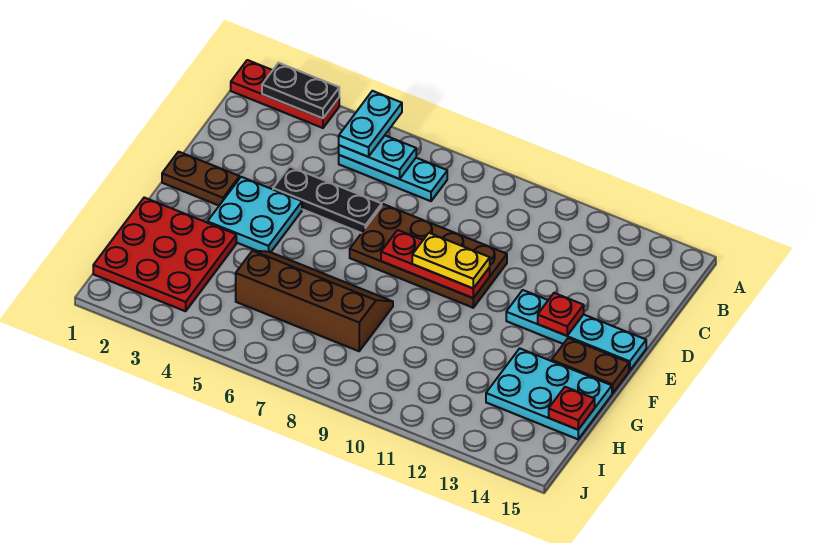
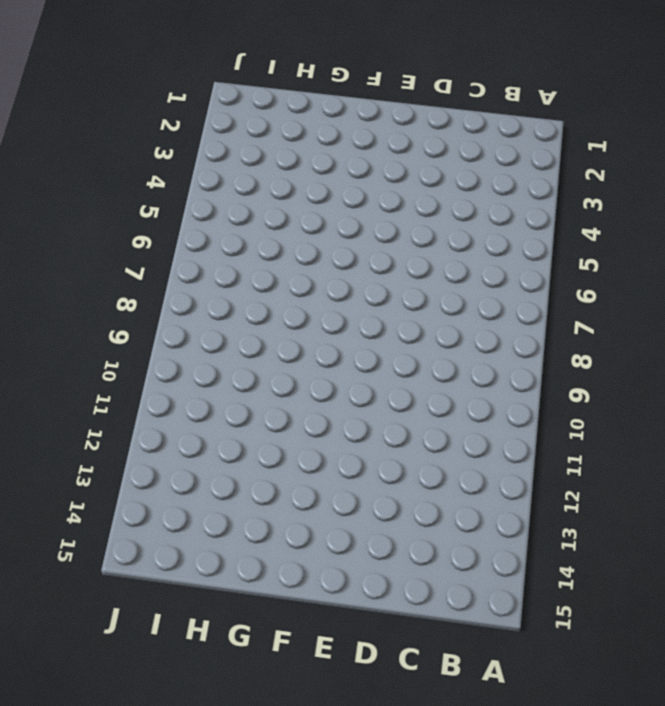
none -> red 1x3 plate [231,60,339,128]
none -> cyan 1x3 plate [339,155,447,201]
none -> black 1x3 plate [273,166,382,233]

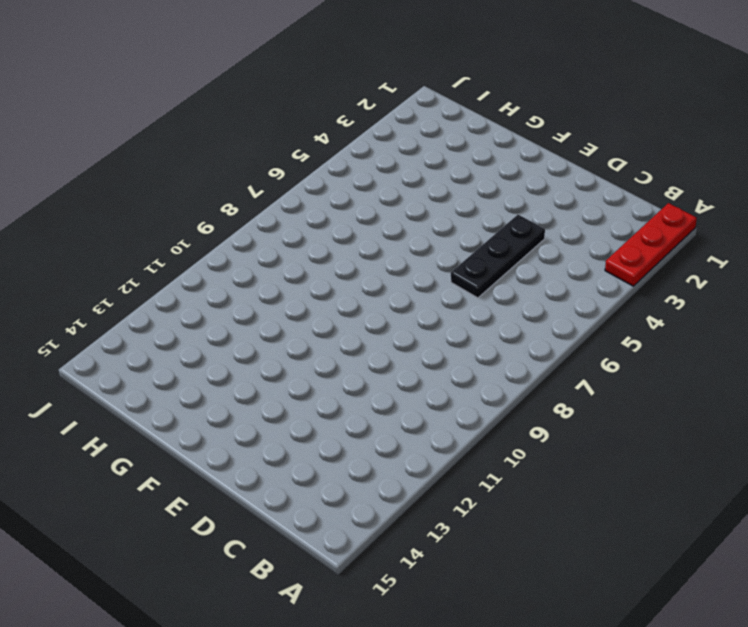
none -> cyan 1x3 plate [339,155,447,201]
none -> brown 2x4 plate [350,204,507,308]
none -> brown 1x2 plate [162,152,239,205]

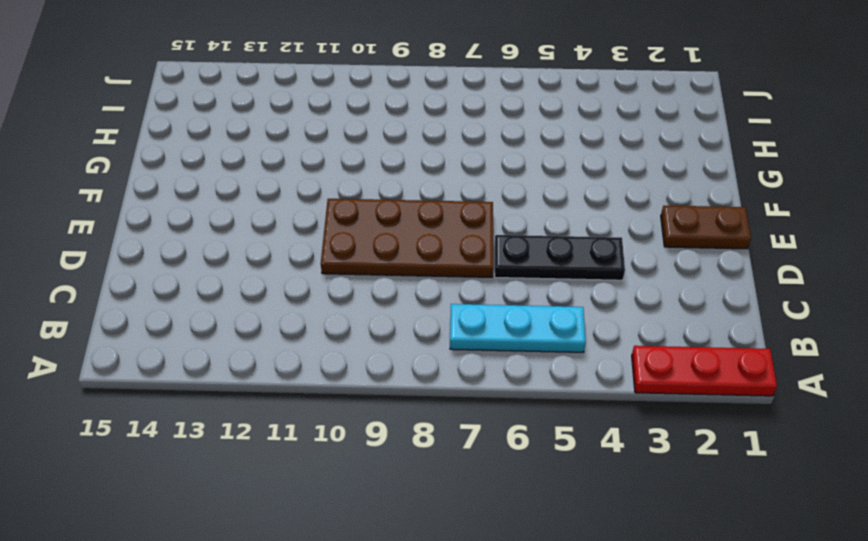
none -> cyan 2x2 plate [207,177,302,252]
none -> cyan 1x4 plate [506,290,646,371]
none -> brown 1x2 plate [552,338,629,394]

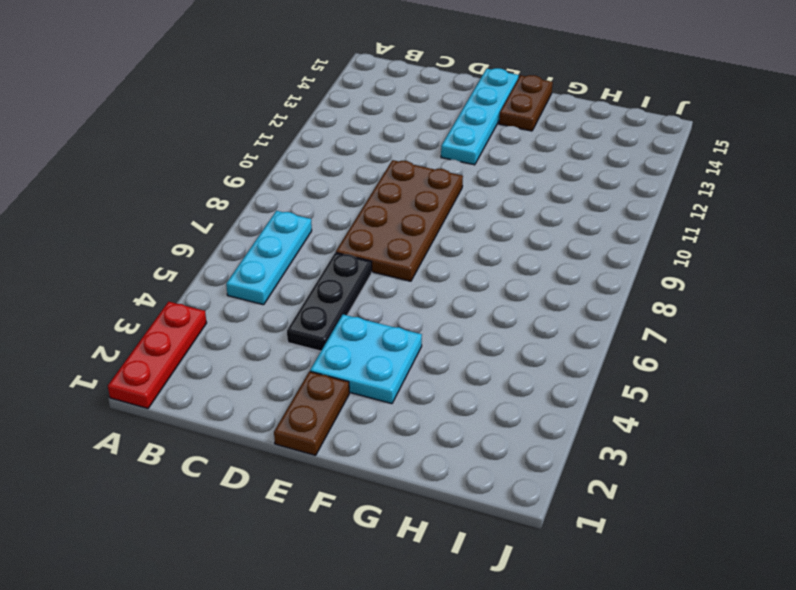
none -> red 3x3 plate [93,198,236,311]
none -> brown 2x4 slope [236,251,393,351]
none -> cyan 2x3 plate [486,348,612,439]

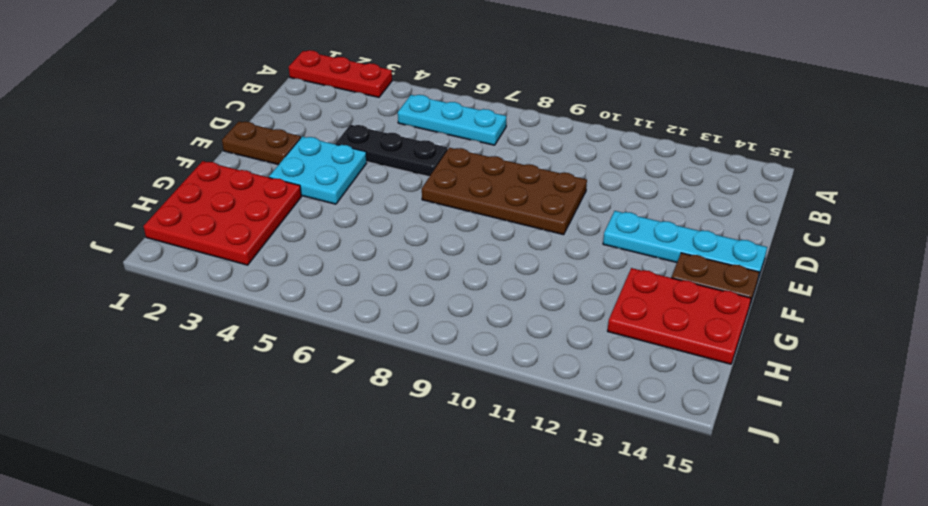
red 2x3 plate [608,268,751,364] -> cyan 2x3 plate [486,348,612,439]
none -> brown 2x4 slope [236,251,393,351]
none -> black 1x2 plate [262,63,339,118]
none -> cyan 1x2 plate [339,136,416,179]

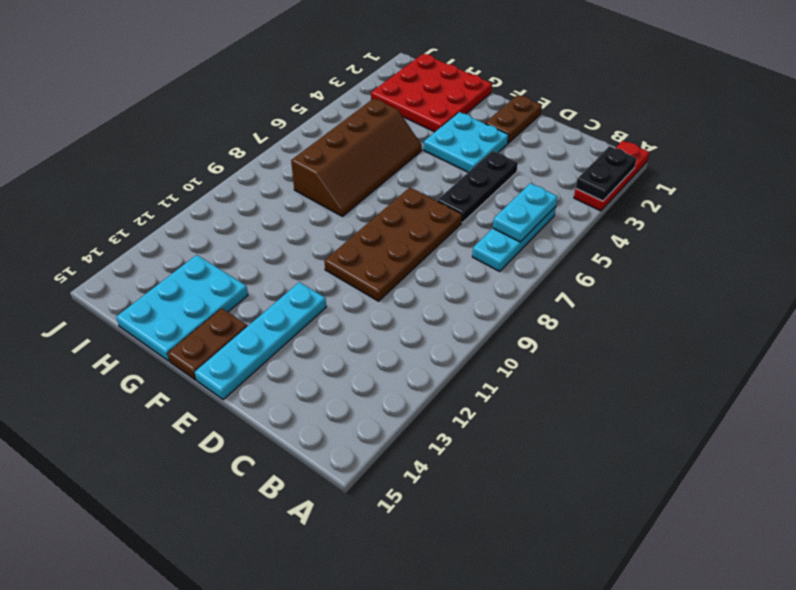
none -> red 1x3 plate [381,230,490,298]
none -> red 1x1 plate [538,293,584,336]
none -> red 1x1 plate [549,387,595,430]

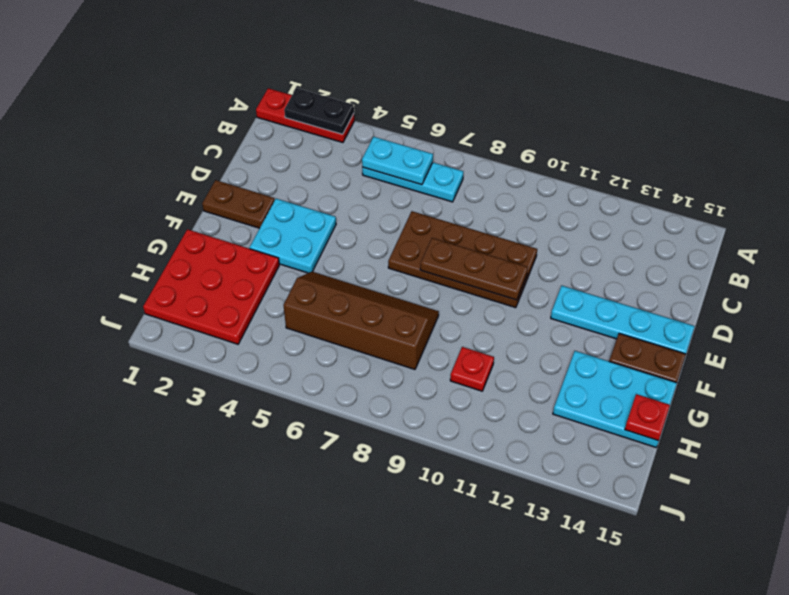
brown 1x3 plate [420,238,528,300] -> red 1x3 plate [381,230,490,298]
red 1x1 plate [450,347,494,391] -> red 1x1 plate moved to [538,293,584,336]
none -> black 1x3 plate [273,166,382,233]
none -> cyan 1x2 plate [339,91,402,157]
none -> yellow 1x2 plate [412,233,490,288]

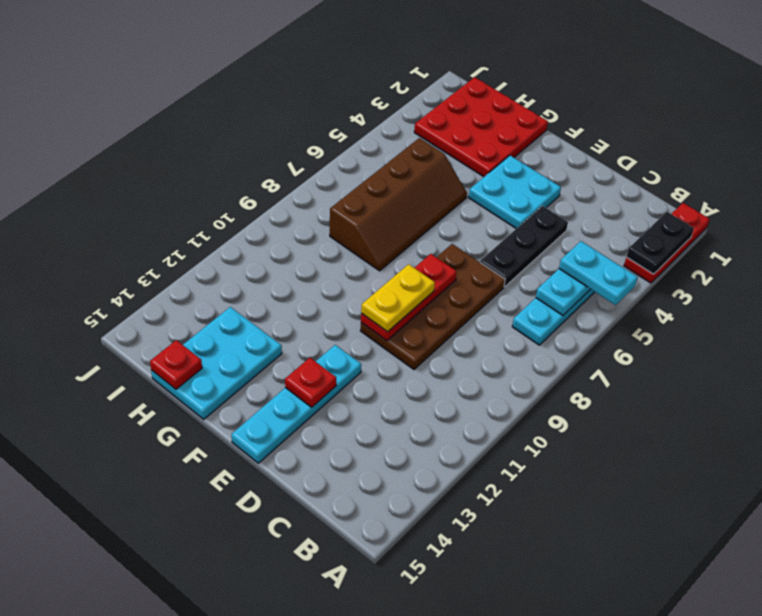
none -> brown 1x2 plate [162,152,239,205]
none -> brown 1x2 plate [552,338,629,394]

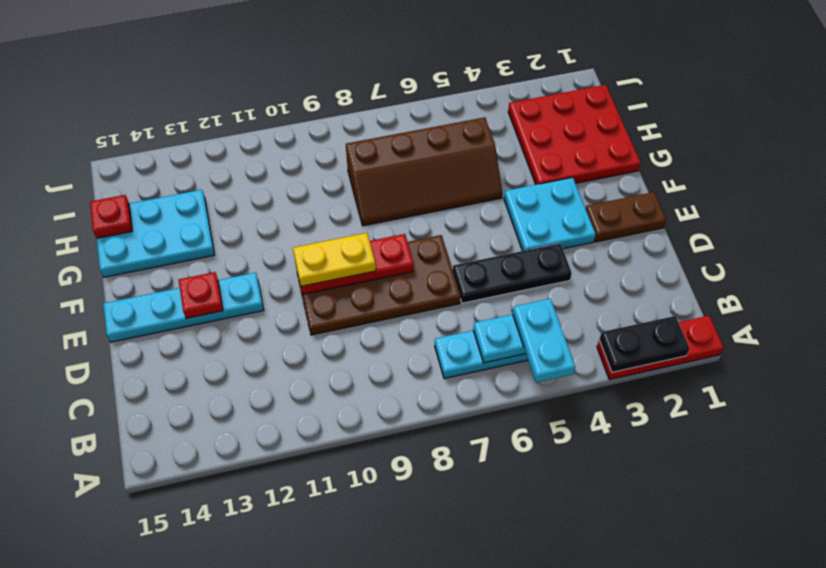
none -> brown 1x2 plate [552,338,629,394]

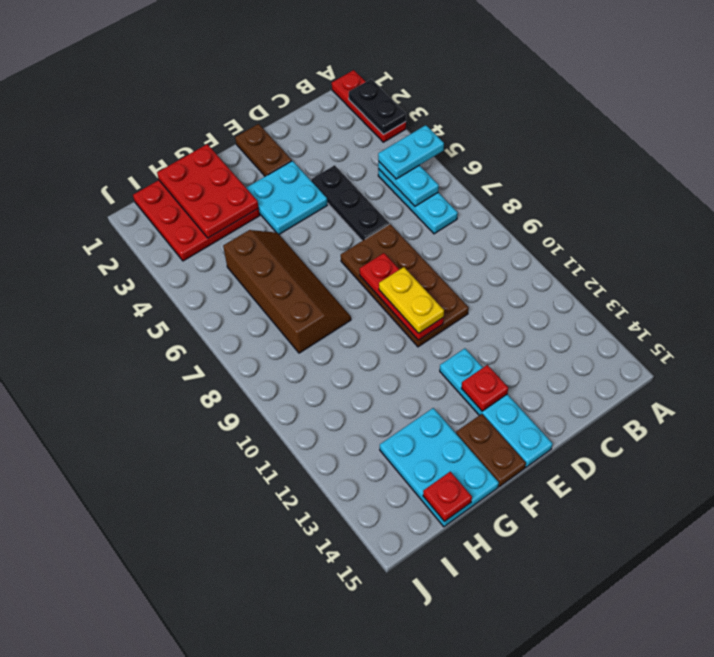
red 2x3 plate [157,144,258,238] -> none

